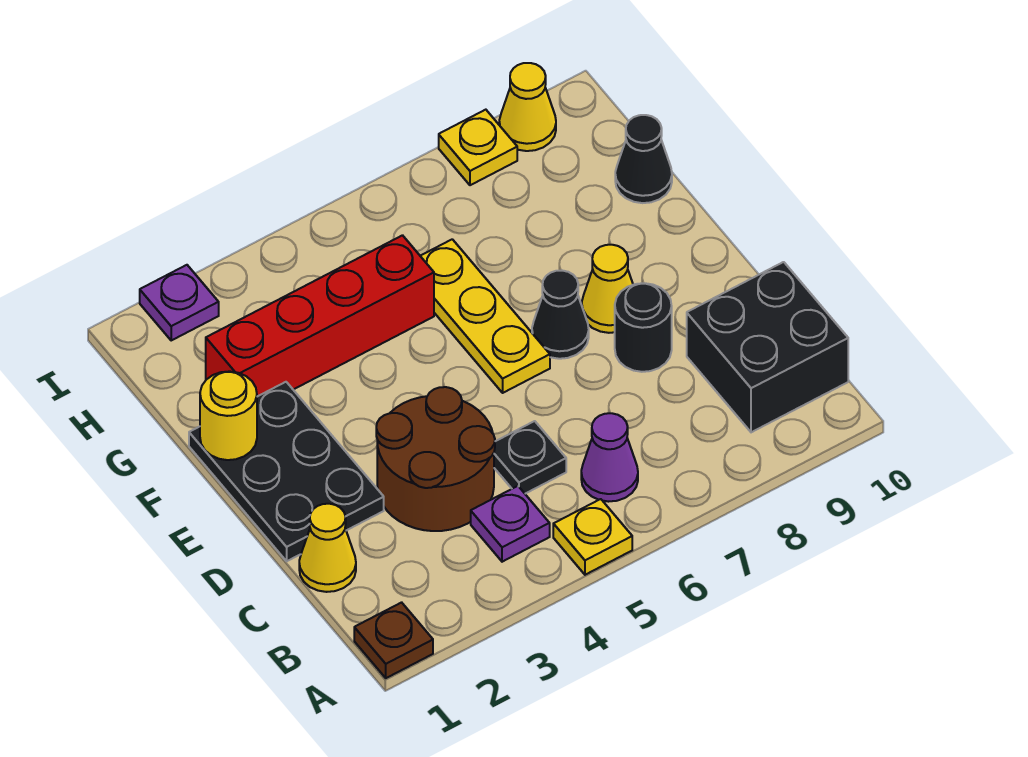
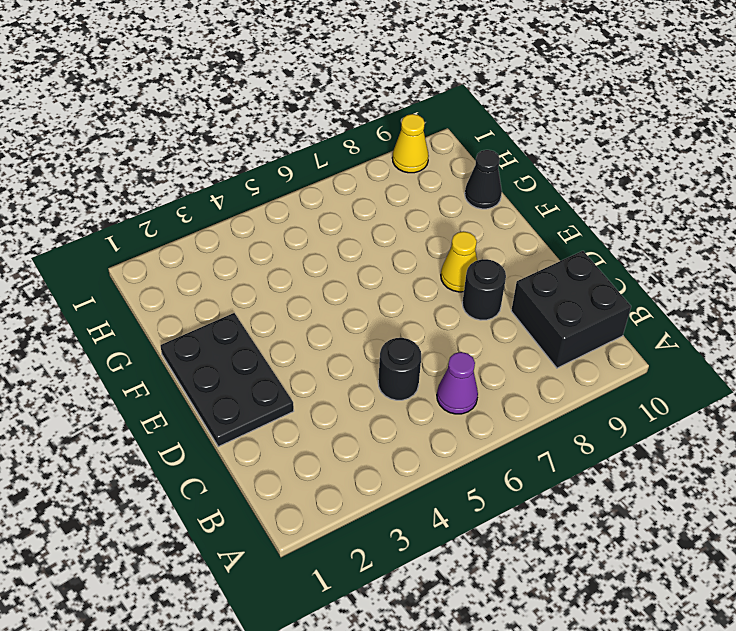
black 1x1 round brick [378,338,421,400] -> black 1x1 plate [494,421,566,494]
none -> brown 1x1 plate [354,602,433,678]
none -> yellow 1x1 plate [553,499,632,575]
none -> purple 1x1 plate [471,486,550,562]

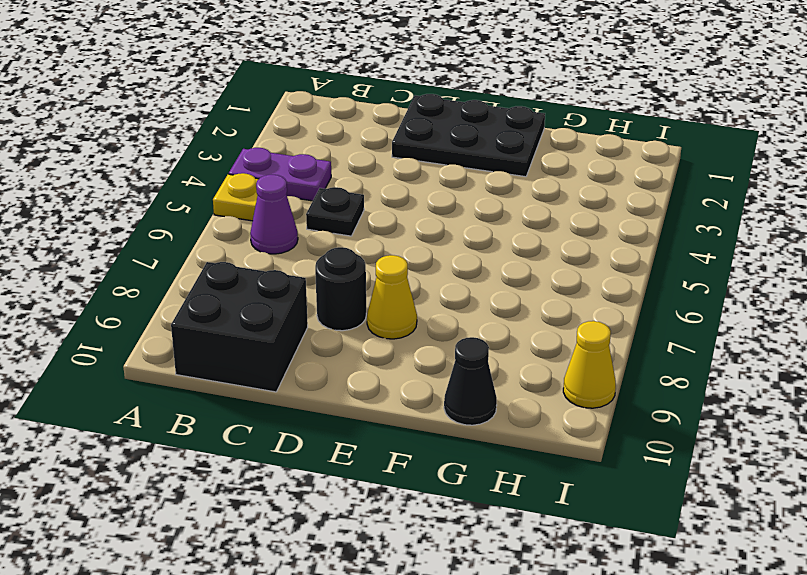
purple 1x2 plate [229,147,331,201] -> purple 1x1 plate [471,486,550,562]
none -> brown 1x1 plate [354,602,433,678]
none -> yellow 1x1 cone [299,504,356,592]
none -> brown 2x2 round brick [376,387,495,531]

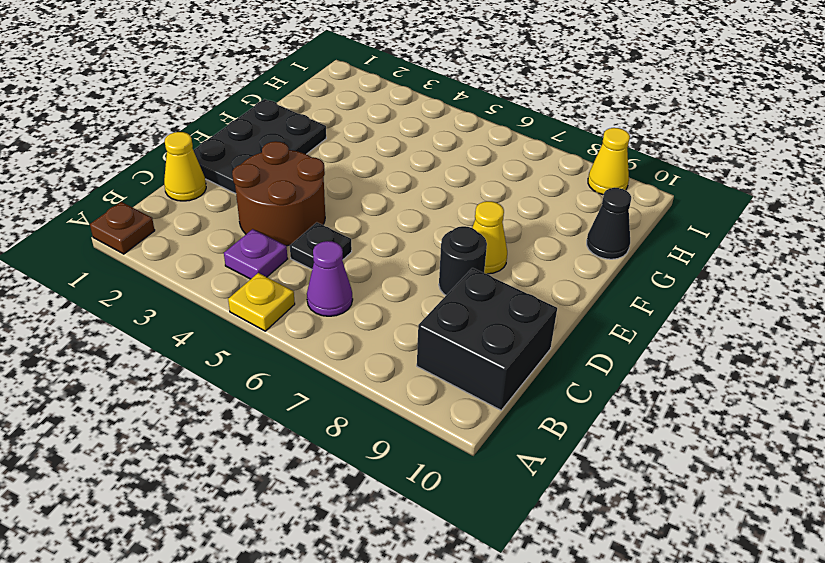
none -> yellow 1x3 plate [421,239,550,393]
none -> black 1x1 cone [532,271,589,359]
none -> red 1x4 brick [206,235,434,397]

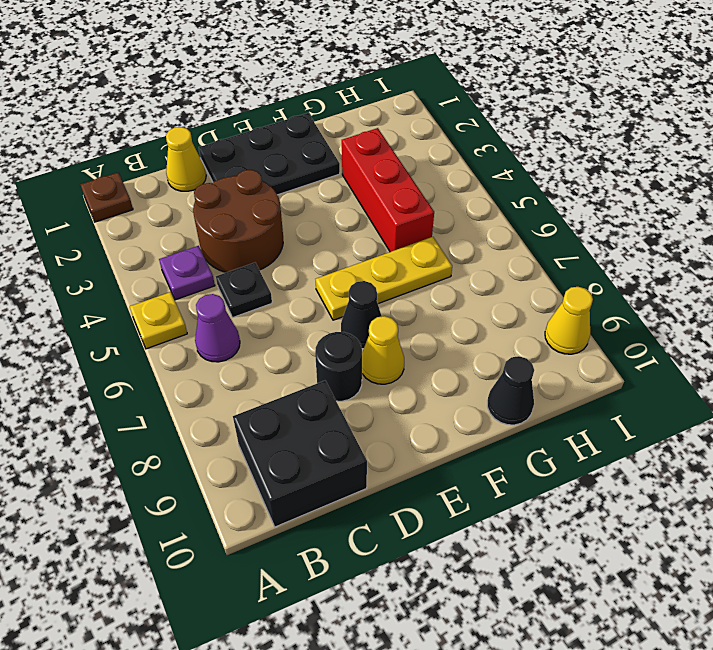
red 1x3 brick [342,128,434,252] -> red 1x4 brick [206,235,434,397]
none -> purple 1x1 plate [140,265,219,340]
none -> yellow 1x1 plate [439,110,517,185]
none -> yellow 1x1 round brick [200,371,257,460]

